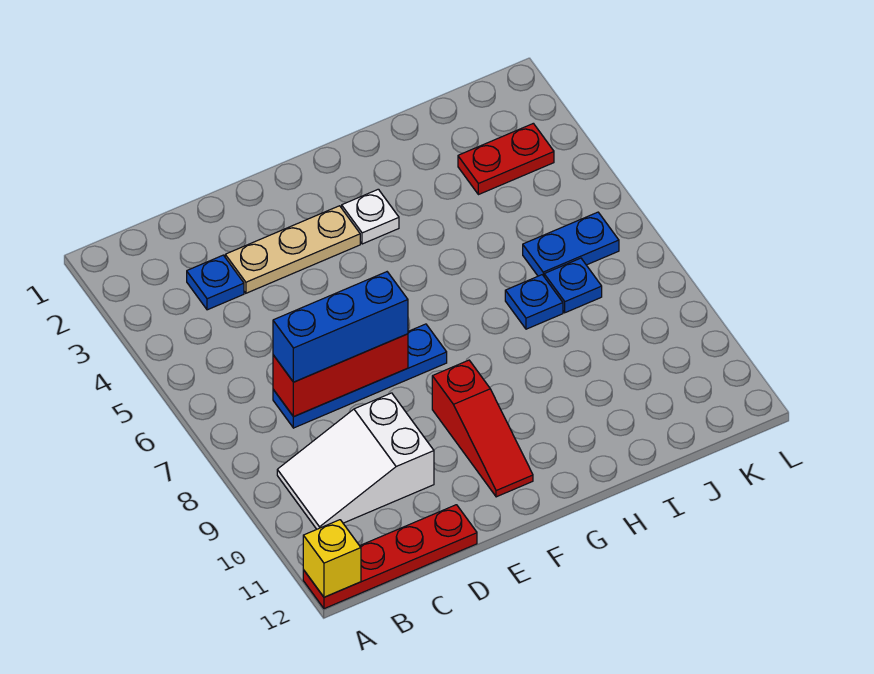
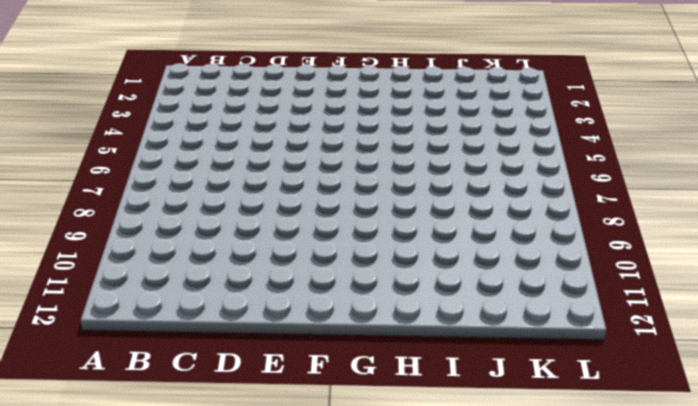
none -> red 1x4 plate [303,505,477,609]
none -> white 2x3 slope [277,393,434,529]
none -> blue 1x1 plate [187,255,244,310]

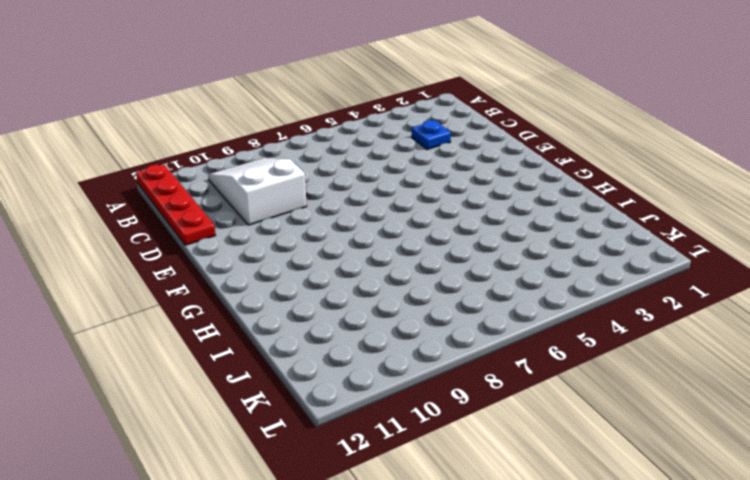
none -> blue 1x4 plate [273,324,447,428]
none -> tan 1x3 plate [225,206,360,293]
none -> red 1x3 slope [432,360,533,497]

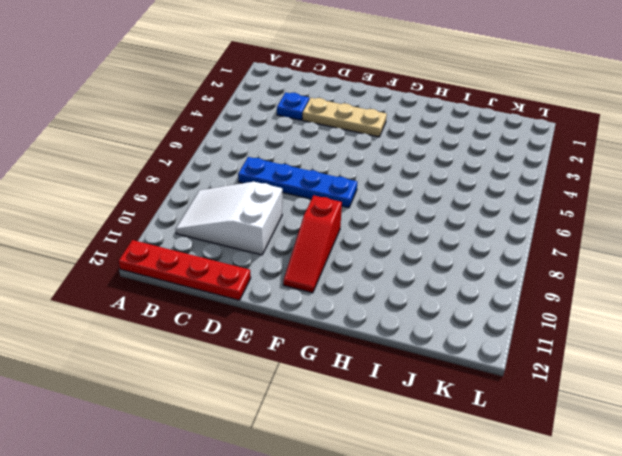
none -> white 1x1 plate [342,189,399,244]
none -> blue 1x1 plate [505,275,563,329]
none -> red 1x2 plate [458,123,554,195]

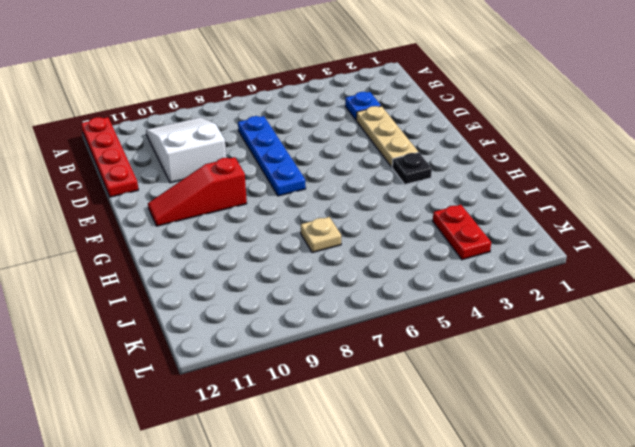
black 1x1 plate [392,152,432,184] -> white 1x1 plate [342,189,399,244]
tan 1x1 plate [301,217,341,253] -> blue 1x1 plate [505,275,563,329]
none -> blue 1x2 plate [523,212,619,276]
none -> blue 1x1 plate [544,258,602,313]
none -> yellow 1x1 brick [303,520,361,597]

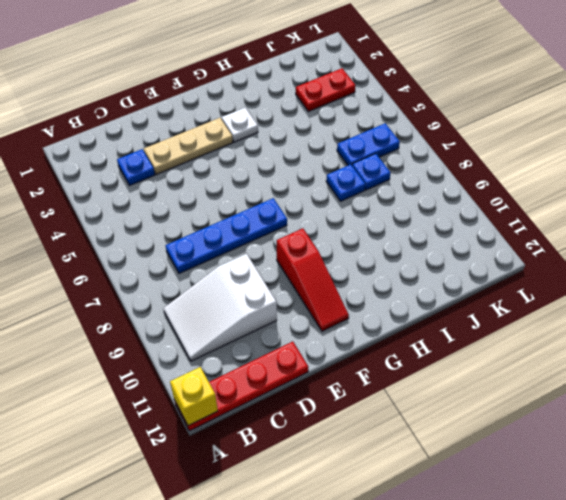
none -> red 1x3 brick [273,334,408,417]
none -> blue 1x3 brick [273,272,408,382]

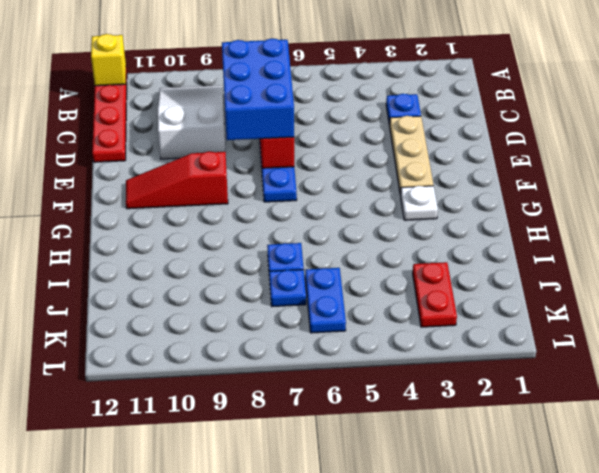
blue 2x3 brick [222,39,294,140] -> blue 1x3 brick [273,272,408,382]

